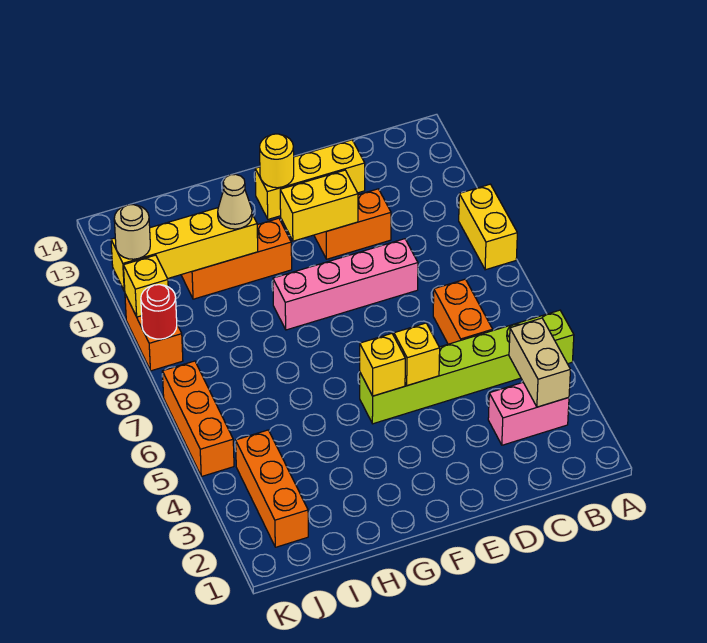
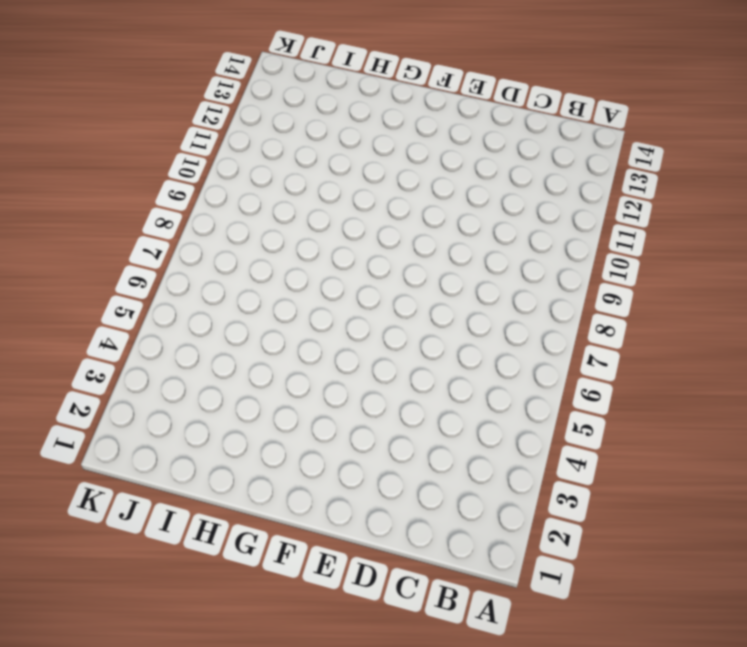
none -> lime 1x6 brick [360,310,574,424]
none -> yellow 1x2 brick [459,184,517,270]
none -> pink 1x2 brick [488,383,569,445]

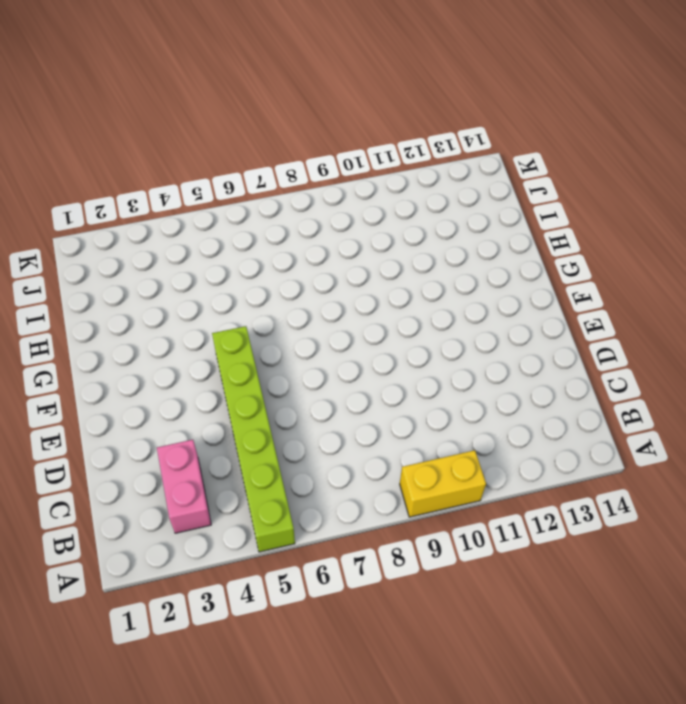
none -> orange 1x2 brick [433,279,493,344]
none -> pink 1x4 brick [273,239,418,330]
none -> orange 1x2 brick [314,189,391,259]

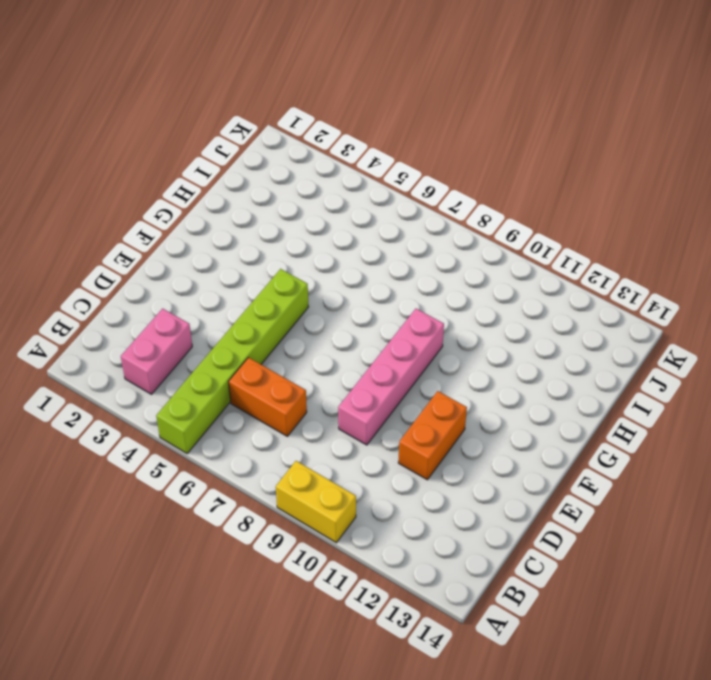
none -> yellow 1x3 brick [255,140,365,219]
none -> orange 1x3 brick [181,218,292,299]
none -> orange 1x3 brick [236,430,308,547]

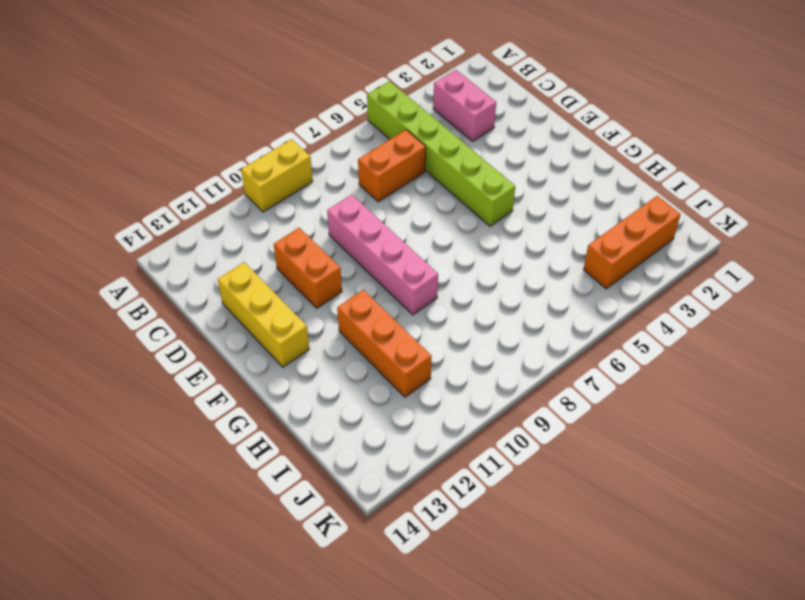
none -> orange 1x3 brick [162,361,234,477]
none -> orange 1x2 brick [125,294,183,371]
none -> tan 1x2 brick [509,318,571,407]

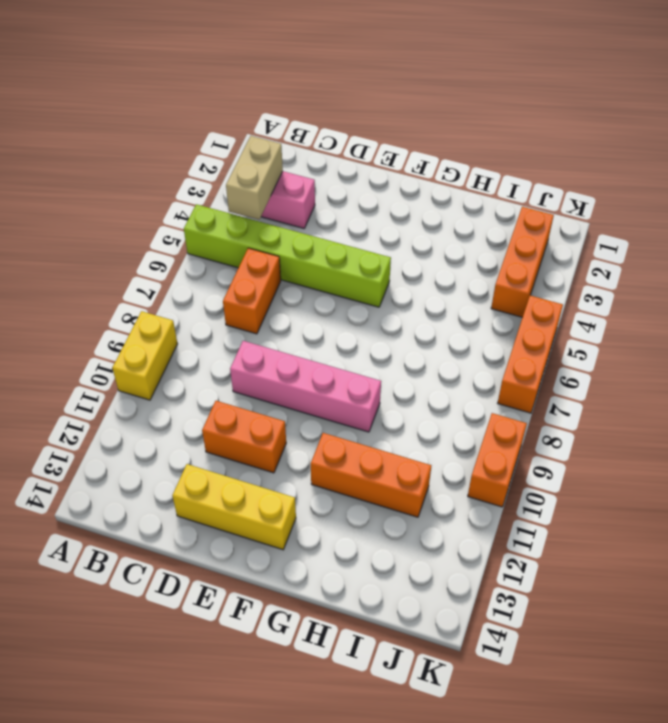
none -> yellow 1x1 brick [394,323,440,386]
none -> yellow 1x2 brick [280,170,358,241]
none -> yellow 1x1 brick [360,334,405,396]

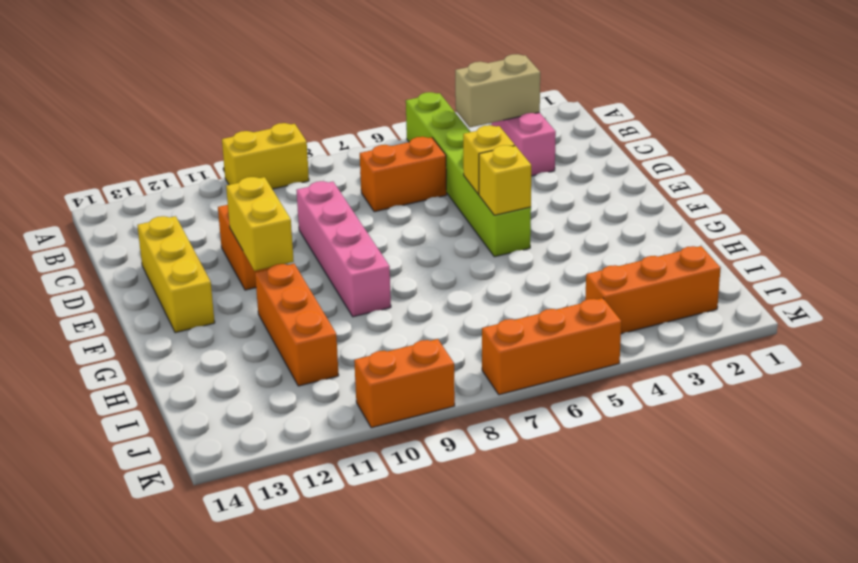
none -> yellow 1x1 round brick [260,134,294,188]
none -> yellow 1x4 brick [111,208,258,291]
none -> red 1x1 round brick [141,285,177,339]

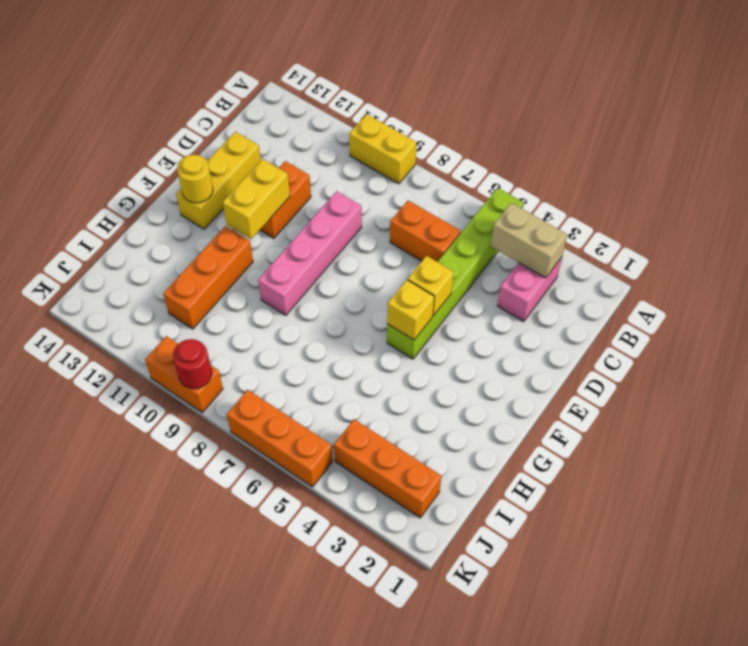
none -> yellow 1x4 brick [111,208,258,291]
none -> yellow 1x1 brick [123,255,168,317]
none -> tan 1x1 cone [218,174,252,229]

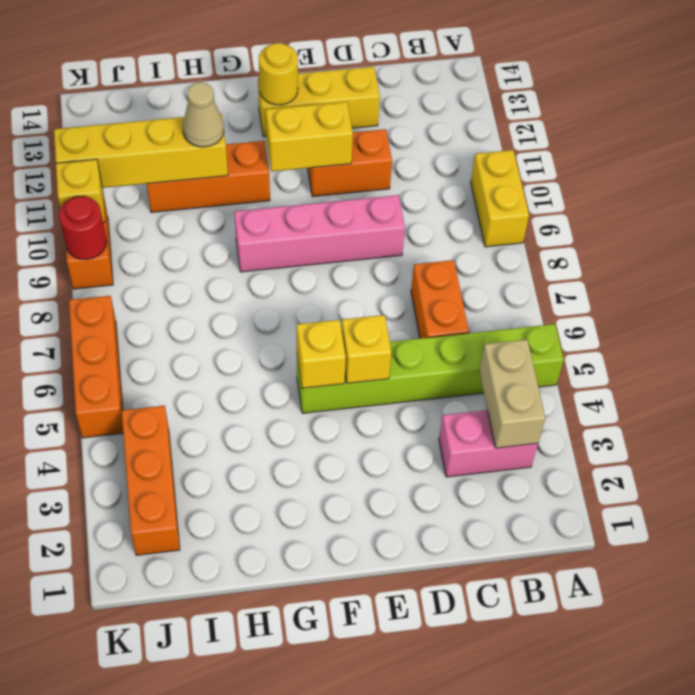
none -> tan 1x1 round brick [114,205,150,259]

